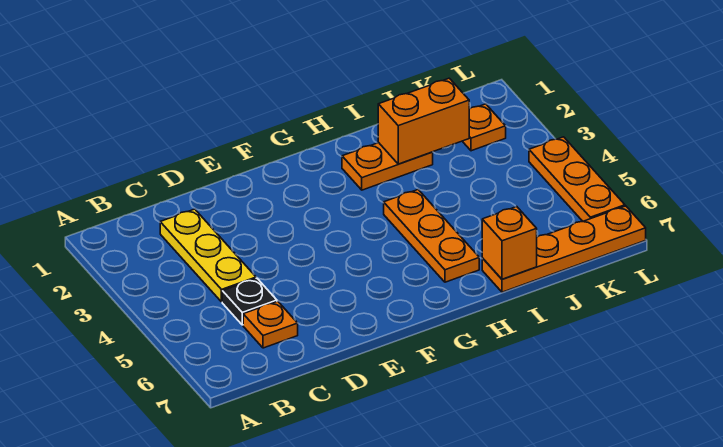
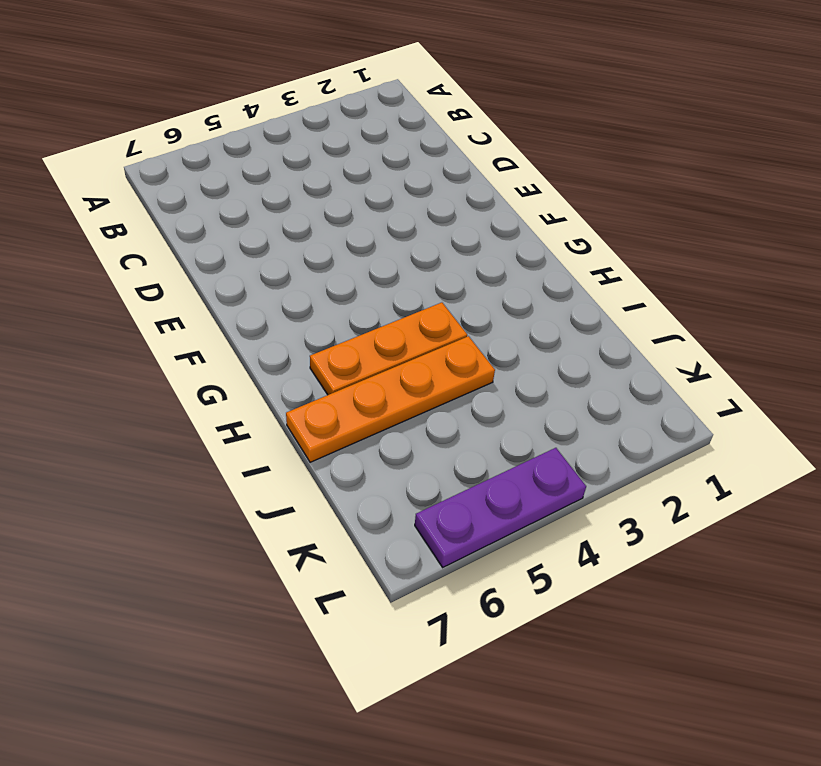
orange 1x4 plate [286,336,495,462] -> orange 1x4 plate turned to [482,206,646,292]
purple 1x3 plate [415,448,586,567] -> orange 1x3 plate [529,137,625,221]
none -> yellow 1x3 plate [160,209,256,302]
none -> black 1x1 plate [222,278,277,325]

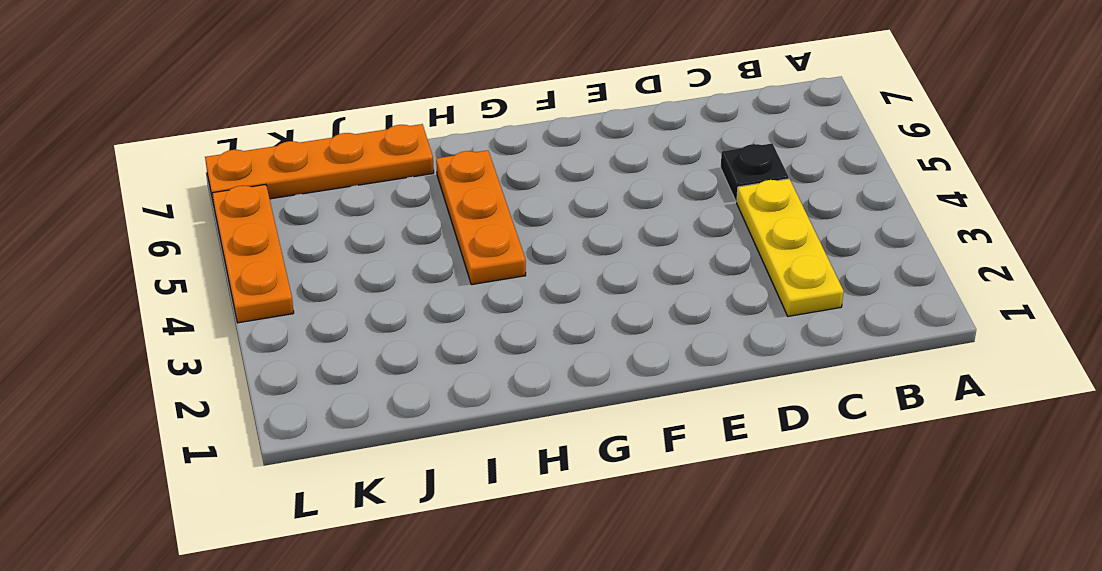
none -> orange 1x1 plate [243,301,298,348]
none -> orange 1x2 plate [342,143,433,190]

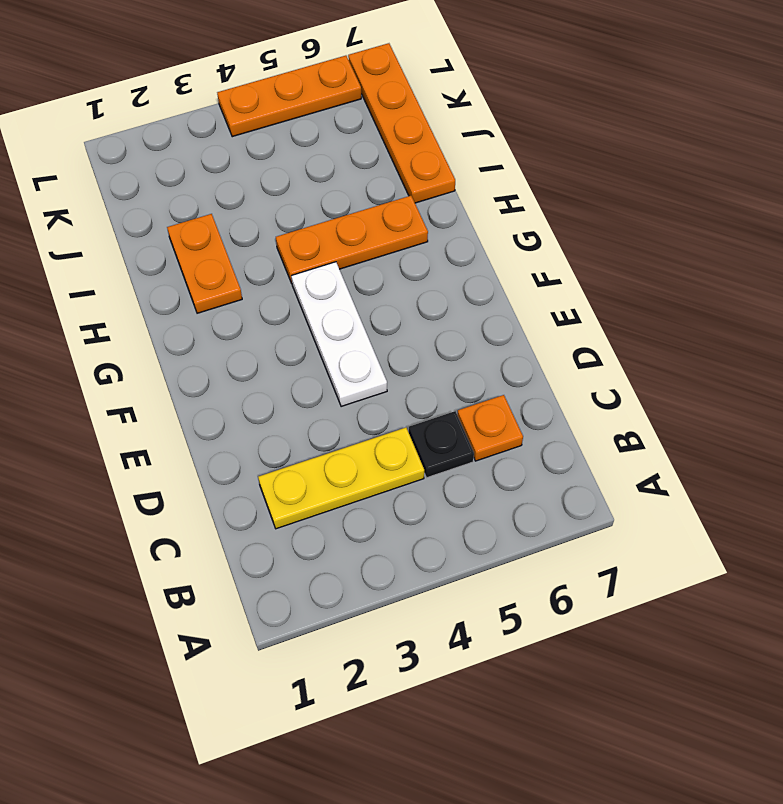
white 1x3 plate [291,262,387,407] -> none
none -> orange 1x1 plate [462,104,506,151]
none -> orange 1x2 brick [378,78,469,164]

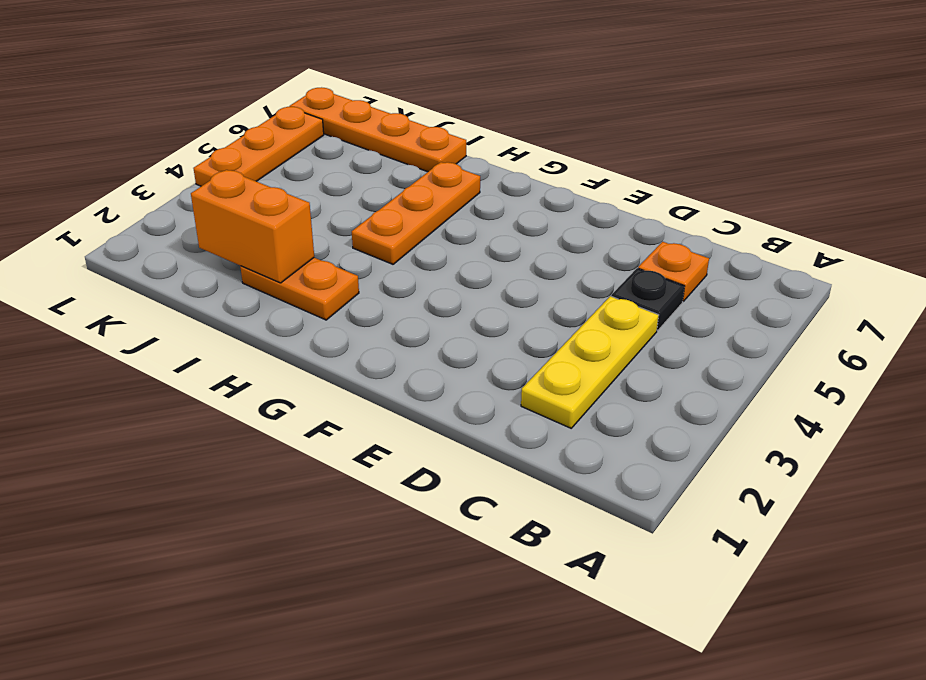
none -> orange 1x1 plate [462,104,506,151]
none -> orange 1x1 brick [482,207,537,279]

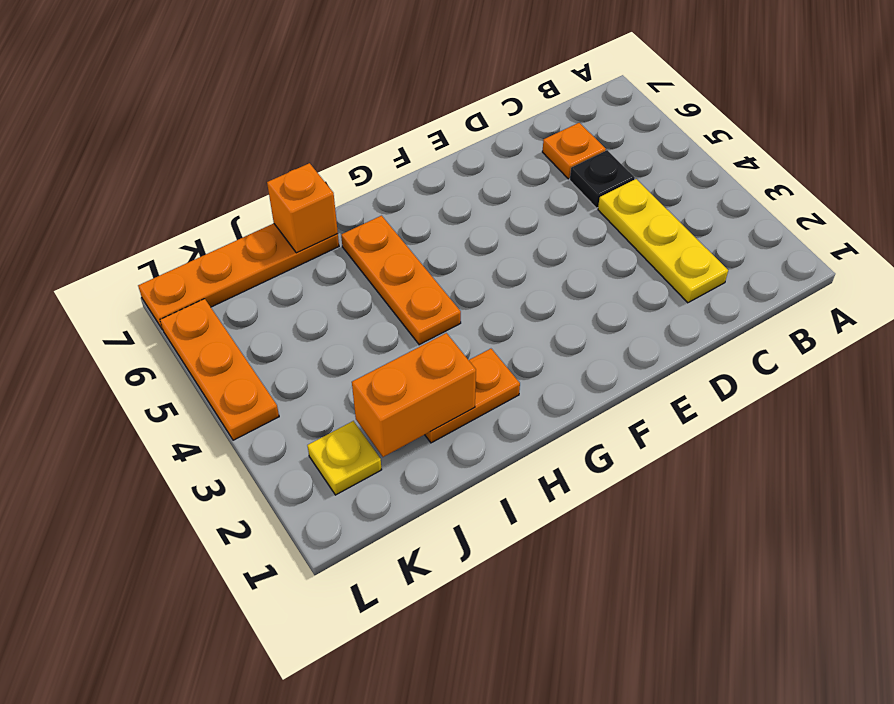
yellow 1x1 plate [307,421,382,495] -> orange 1x1 plate [462,104,506,151]

